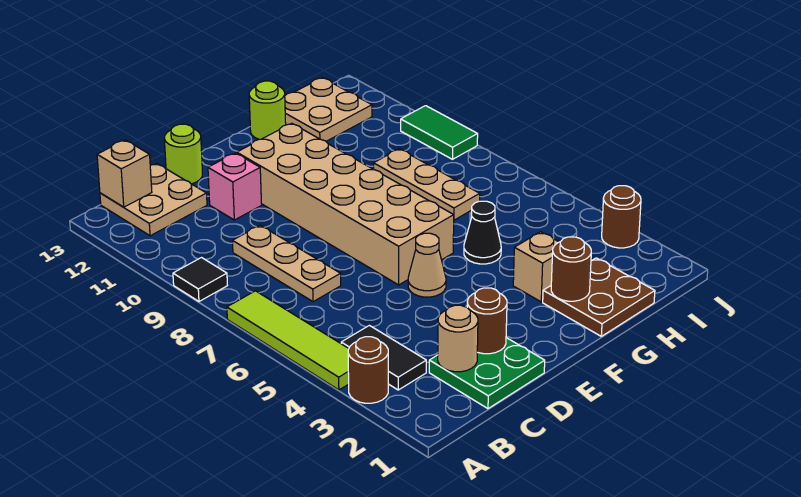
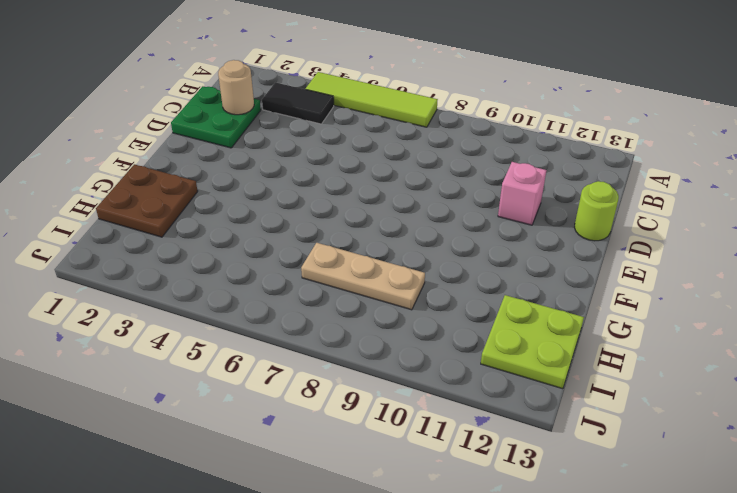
lime 2x2 plate [481,295,584,389] -> tan 2x2 plate [285,78,372,141]
none -> brown 1x1 round brick [348,337,388,403]
none -> black 1x1 tile [173,258,227,301]
none -> tan 2x2 plate [100,164,207,236]

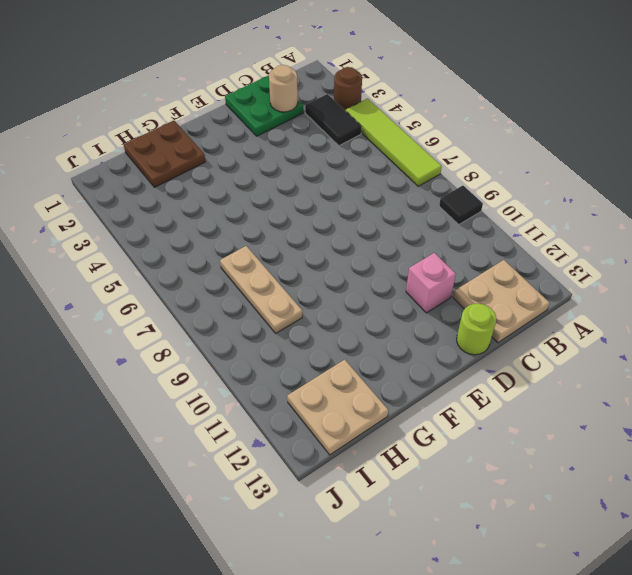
none -> tan 1x3 plate [233,225,341,302]
none -> tan 1x1 cone [408,233,446,297]
none -> tan 2x6 brick [237,123,454,285]

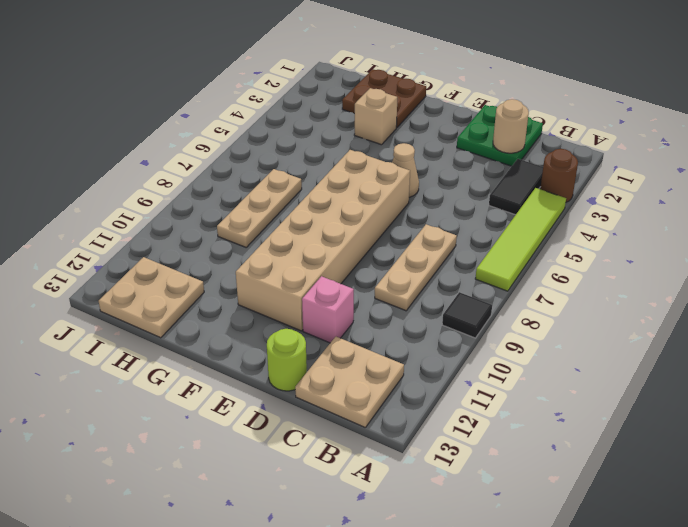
none -> black 1x1 cone [464,201,501,264]
none -> lime 1x1 round brick [249,81,286,139]
none -> brown 1x1 round brick [602,186,641,248]

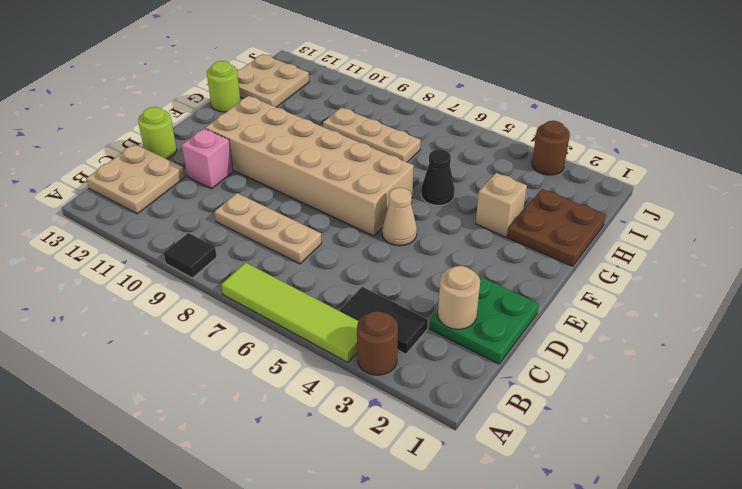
none -> green 1x2 tile [401,106,478,159]
none -> tan 1x1 brick [97,140,152,207]
none -> brown 1x1 round brick [467,288,507,354]

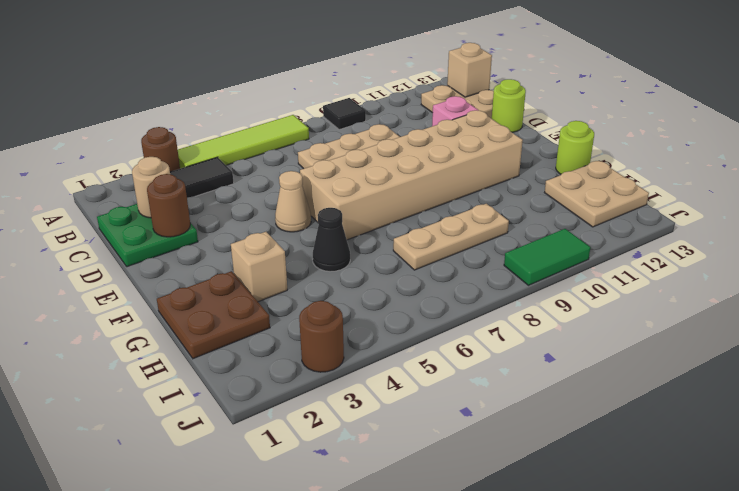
none -> brown 1x1 round brick [551,237,591,301]

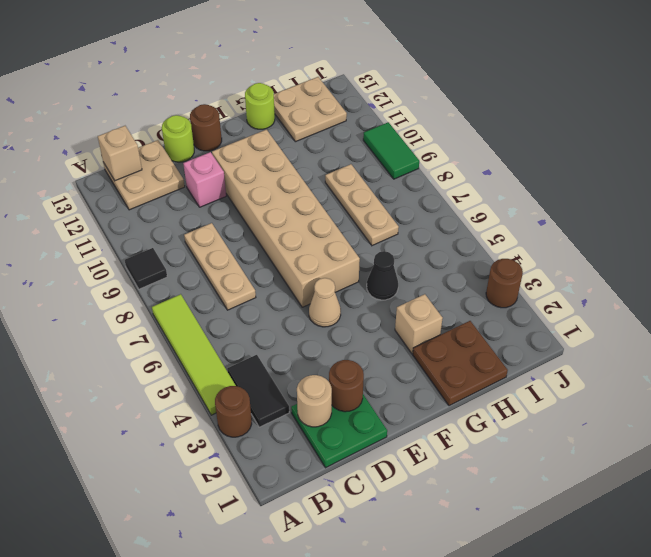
brown 1x1 round brick [190,104,222,151] -> brown 1x1 round brick moved to [551,237,591,301]

